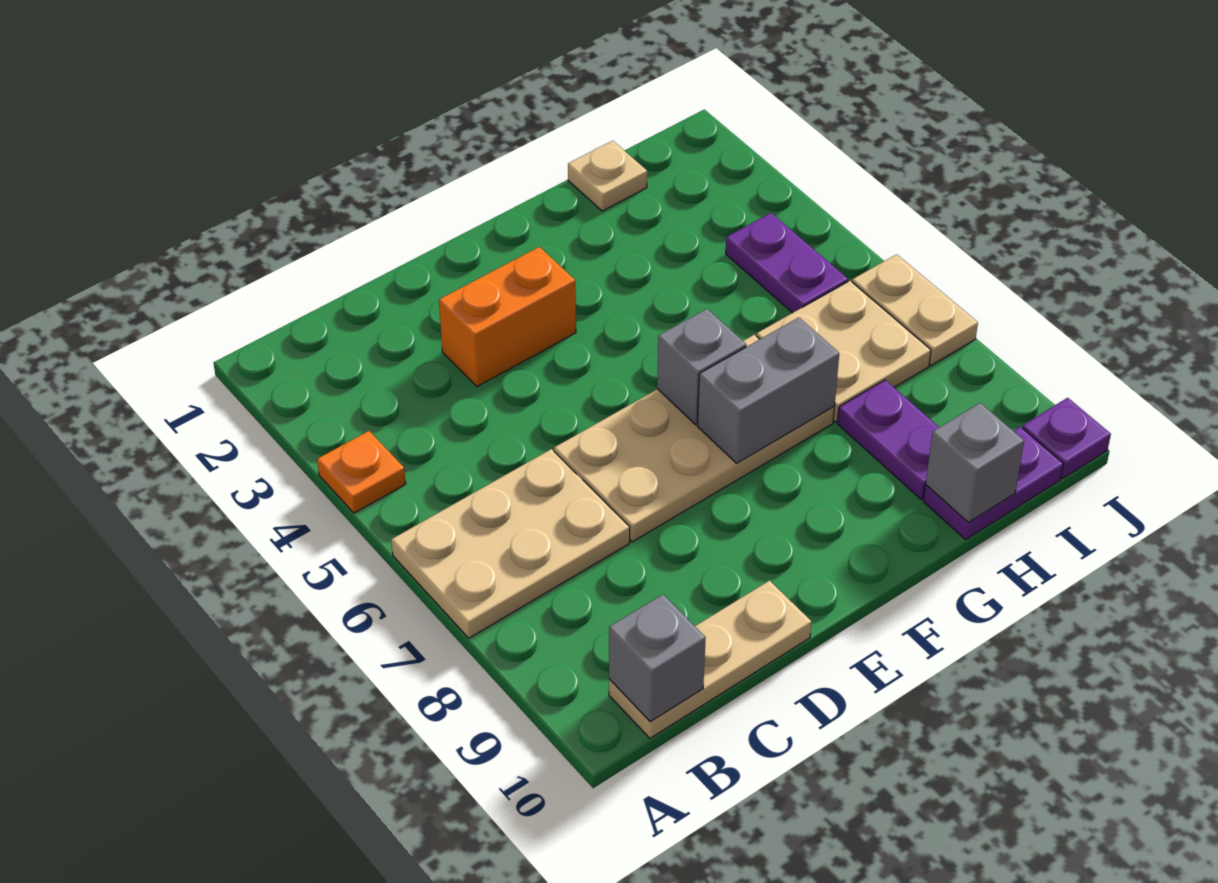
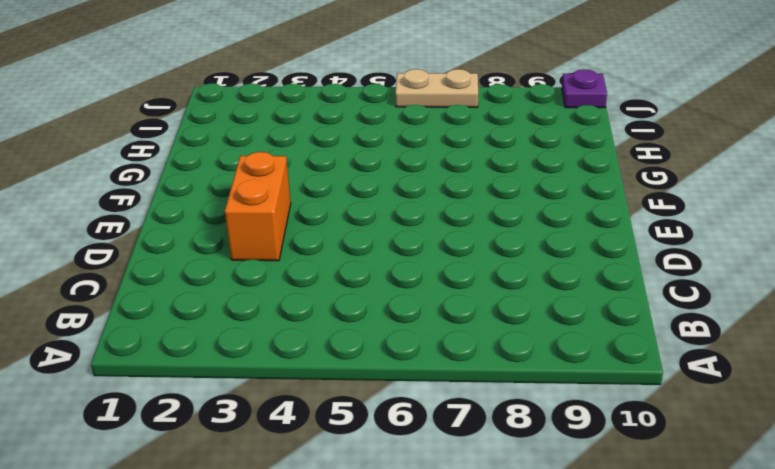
none -> orange 1x1 plate [317,431,406,513]
none -> tan 2x3 plate [391,449,630,638]
none -> tan 1x3 plate [609,581,811,738]

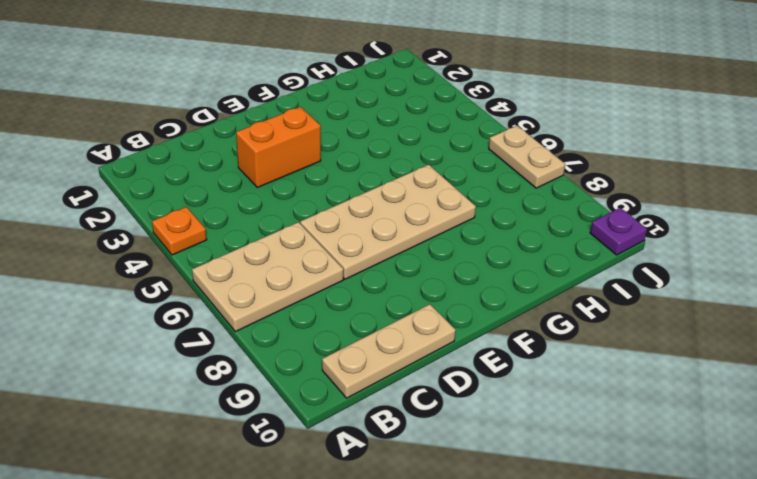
none -> tan 1x1 plate [568,141,647,211]
none -> tan 2x2 plate [757,281,931,422]
none -> purple 1x2 plate [837,380,939,499]

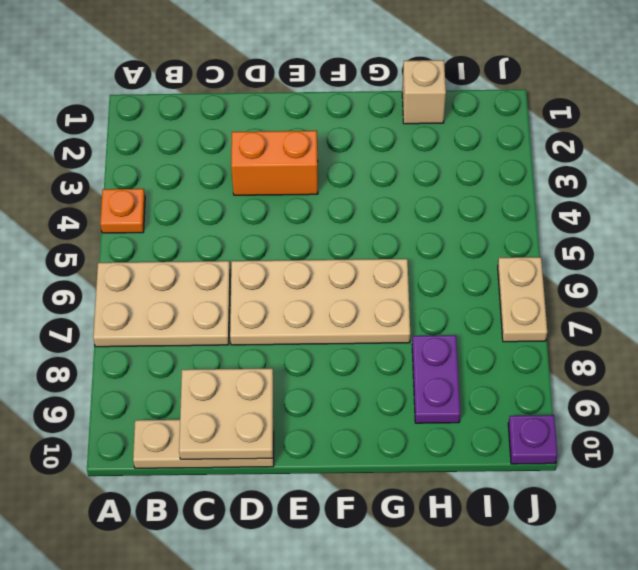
tan 2x2 plate [179,368,273,459] -> tan 2x2 plate moved to [757,281,931,422]
tan 1x1 brick [402,60,446,124] -> tan 1x1 plate [568,141,647,211]
none -> purple 1x2 plate [923,427,1063,540]
none -> purple 1x2 plate [726,213,848,313]
none -> grey 1x1 brick [609,594,706,722]

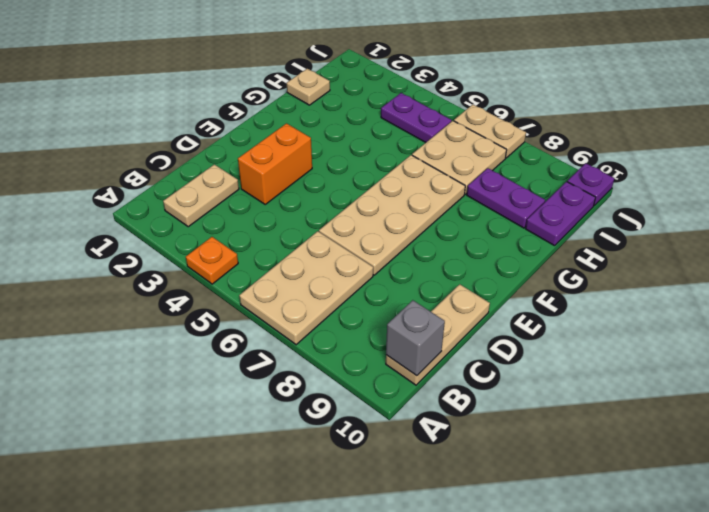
tan 1x2 plate [163,164,239,227] -> none
none -> grey 1x1 brick [657,309,746,424]
none -> grey 1x2 brick [697,318,839,463]
none -> grey 1x1 brick [926,403,1024,522]

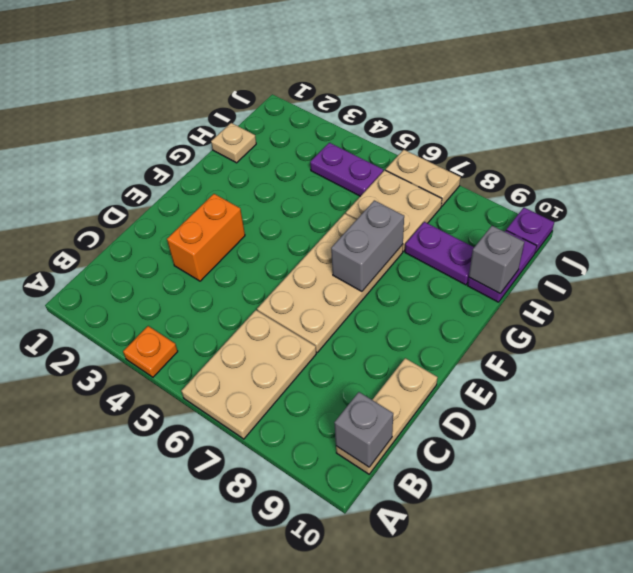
none -> grey 1x1 brick [657,309,746,424]

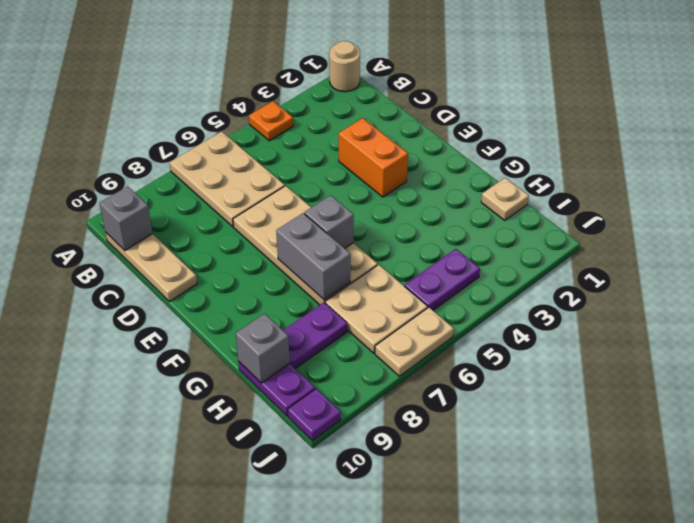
tan 1x1 round brick [329,41,360,92] -> none

